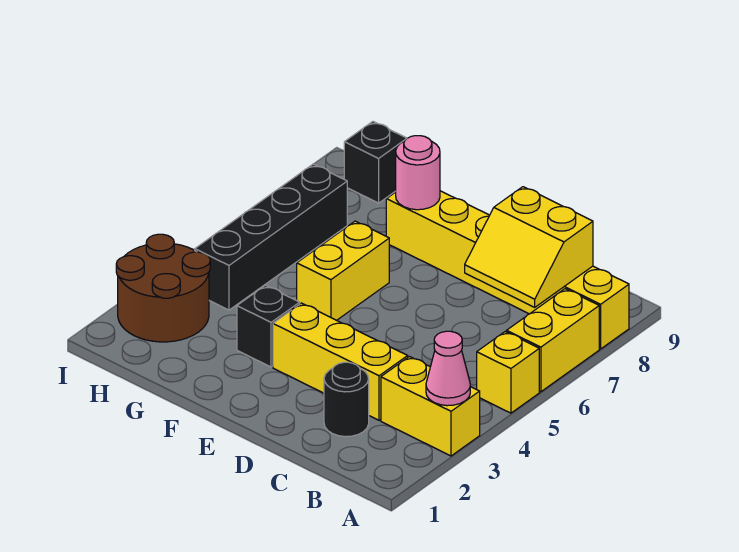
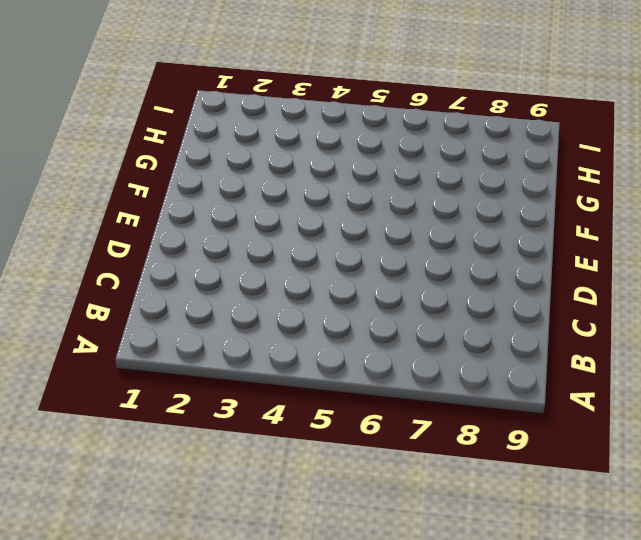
none -> yellow 1x2 brick [381,356,480,456]
none -> yellow 1x1 brick [477,332,539,413]
none -> yellow 1x2 brick [507,289,599,392]

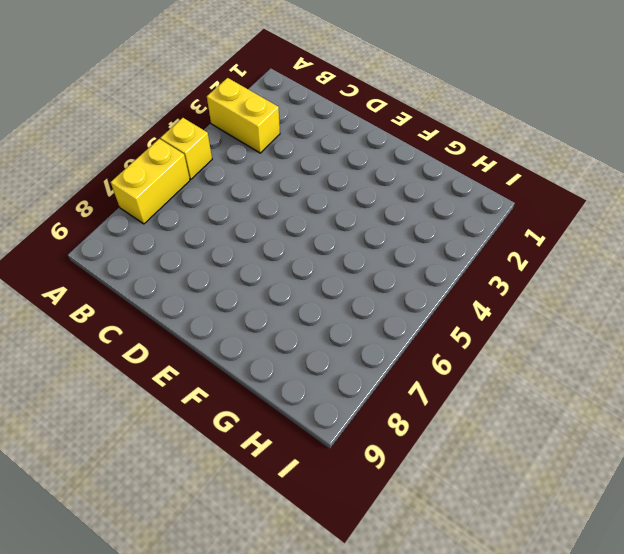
none -> yellow 1x6 brick [386,191,629,349]
none -> black 1x1 round brick [324,362,369,437]
none -> yellow 1x3 brick [273,303,408,420]

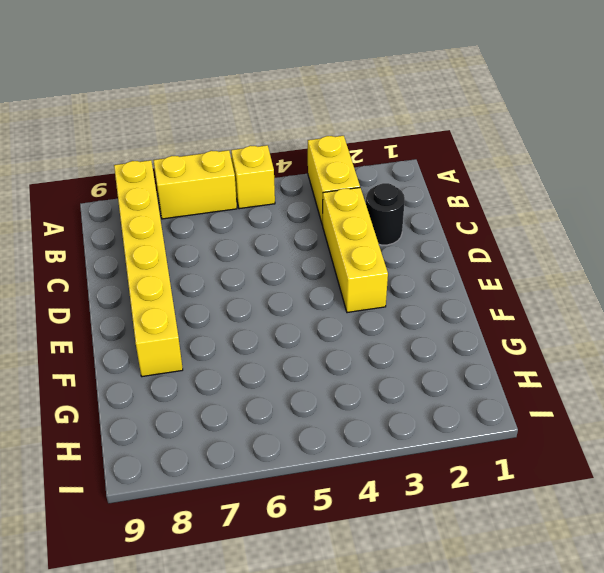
none -> black 1x1 brick [237,285,300,367]
none -> yellow 1x2 brick [297,221,389,320]
none -> brown 2x2 round brick [116,234,210,342]

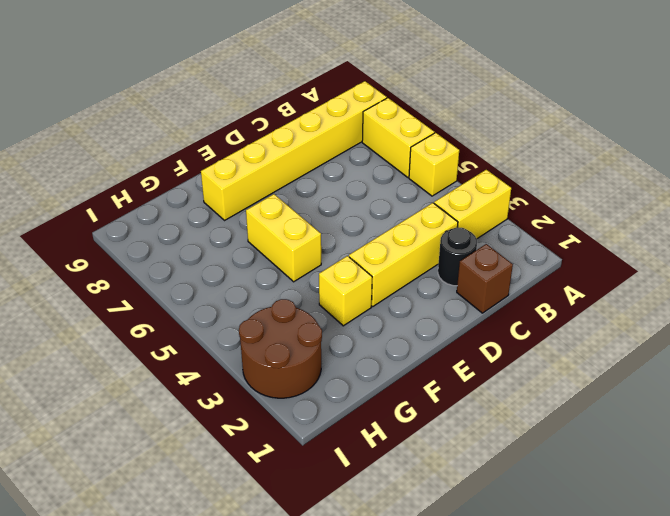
brown 1x1 brick [457,244,513,313] -> none
yellow 1x1 brick [319,256,372,326] -> black 1x1 brick [237,285,300,367]
none -> black 1x4 brick [195,164,347,310]
none -> black 1x1 brick [344,122,407,203]
none -> pink 1x1 cone [426,331,470,406]

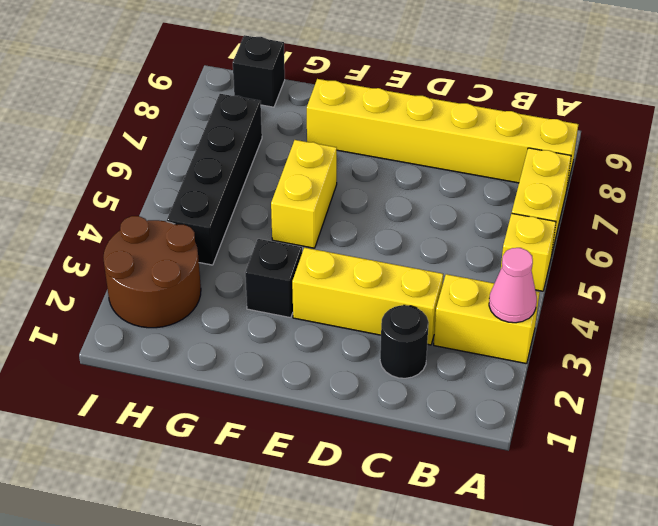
none -> yellow 2x2 slope [465,187,593,307]
none -> pink 1x1 round brick [396,136,440,210]

